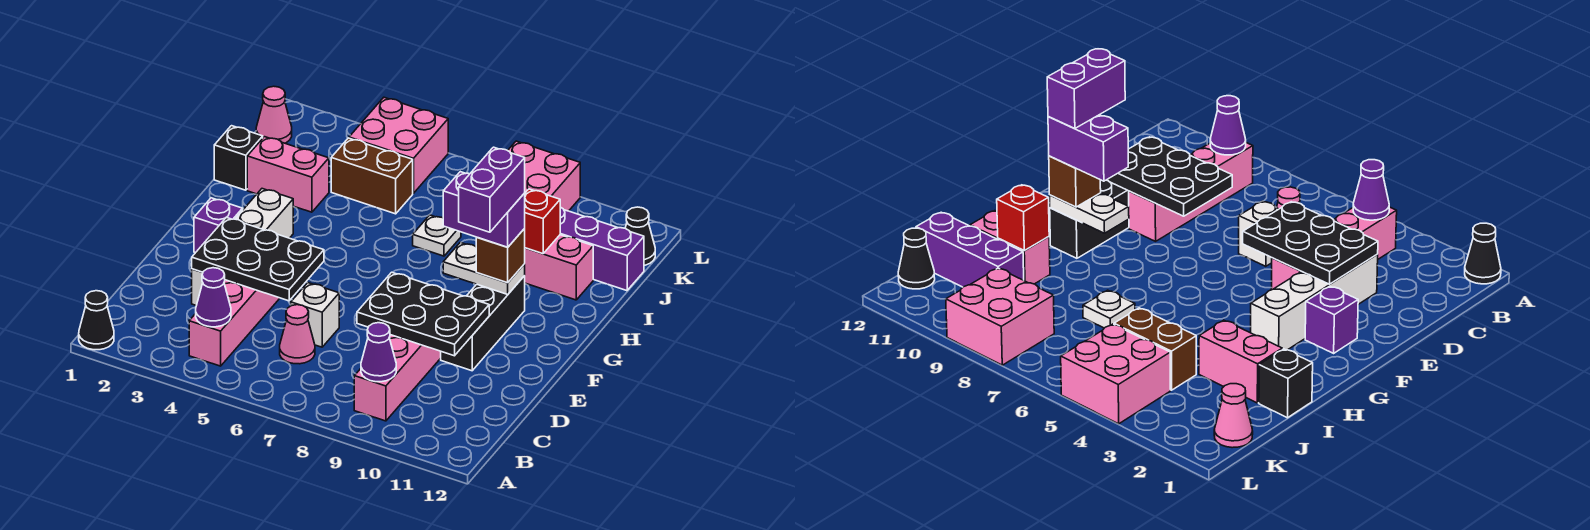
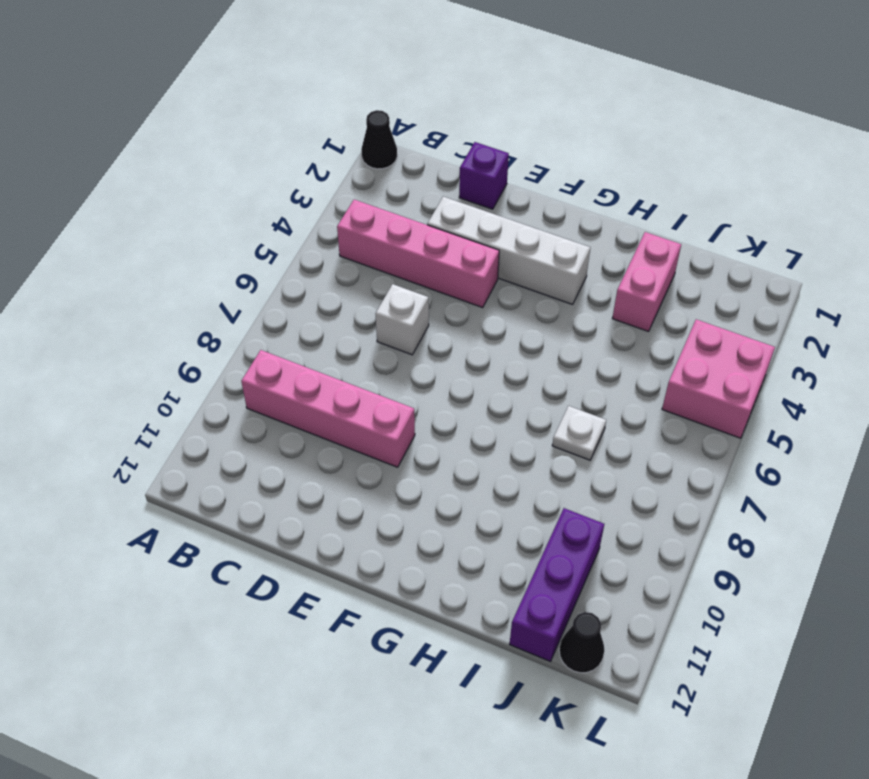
purple 1x1 brick [459,142,509,209] -> purple 1x1 brick moved to [194,198,243,253]
none -> pink 1x1 cone [280,305,315,364]
none -> black 1x3 brick [441,276,525,371]
none -> black 1x1 brick [214,126,263,190]

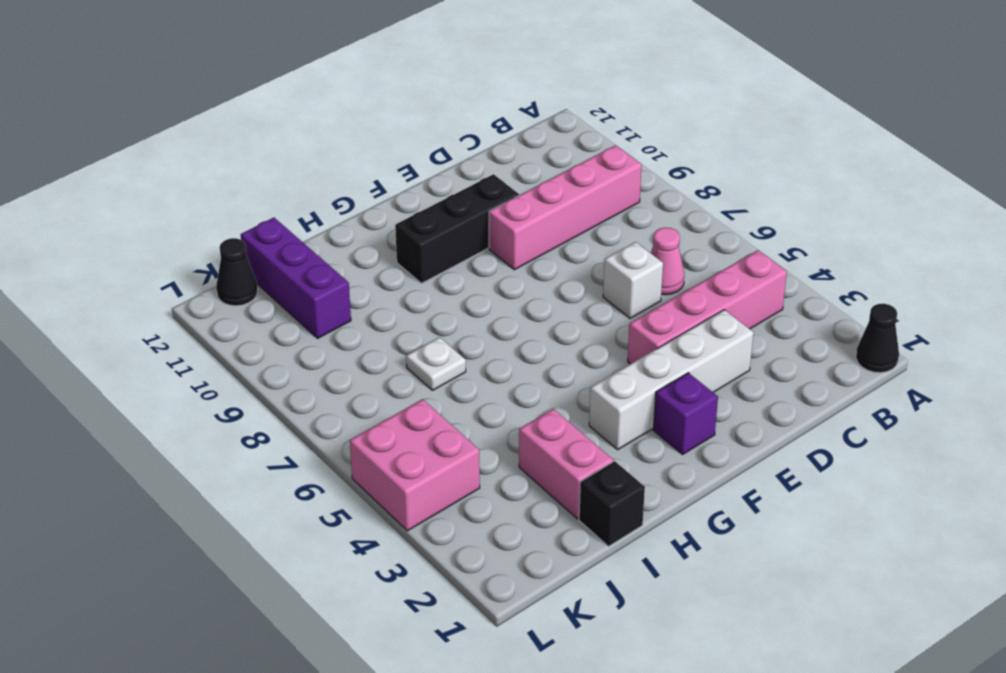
none -> pink 1x2 brick [524,235,593,300]
none -> brown 1x2 brick [331,138,413,214]
none -> pink 1x1 cone [256,86,292,143]

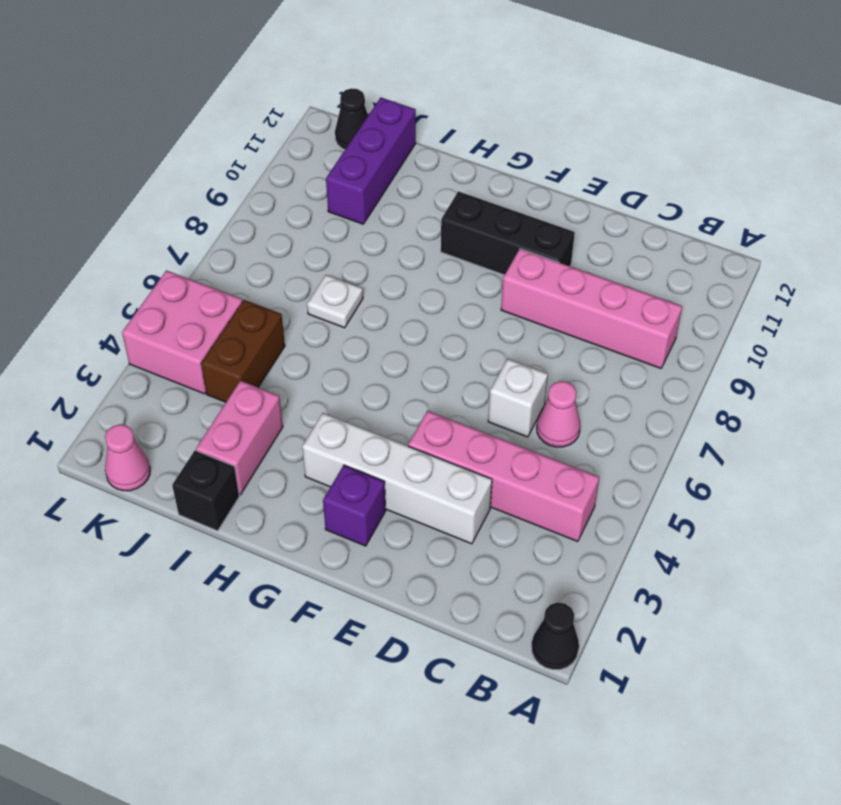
none -> pink 1x2 brick [524,235,593,300]
none -> pink 2x2 brick [508,141,580,211]
none -> purple 1x1 cone [196,268,231,327]

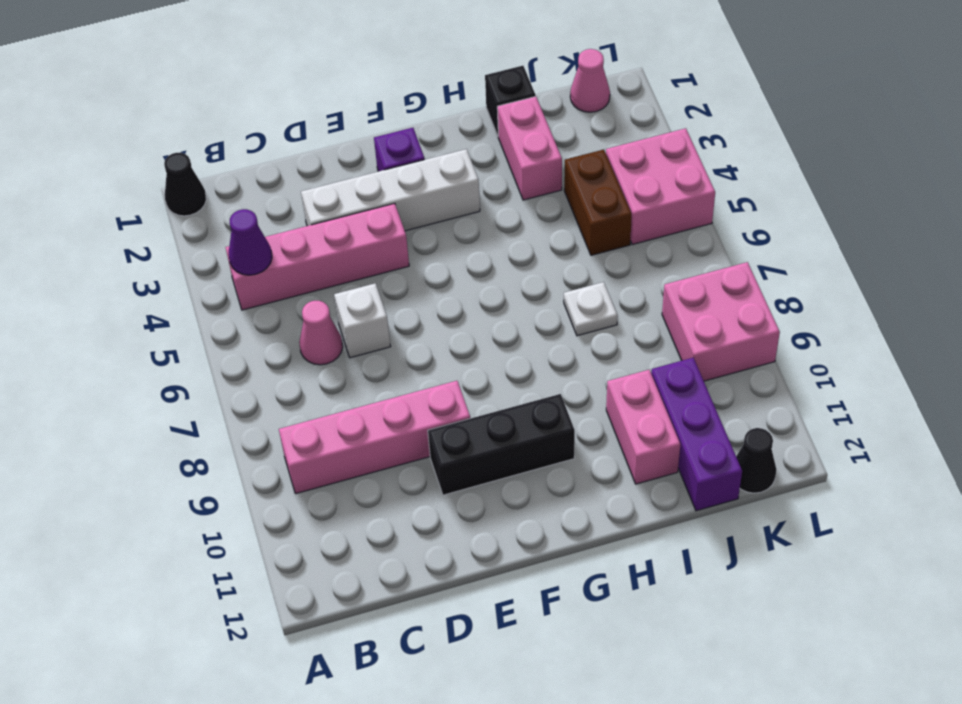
none -> purple 1x1 cone [361,323,396,382]
none -> black 2x3 plate [192,217,324,301]
none -> black 2x3 plate [357,272,489,356]

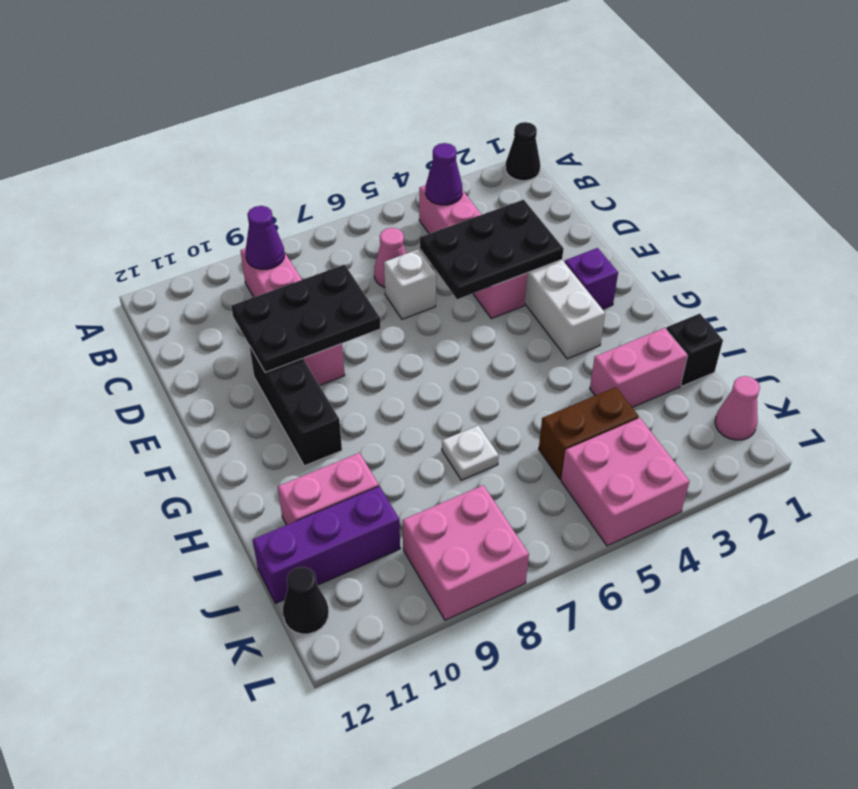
none -> white 1x2 plate [443,242,525,294]
none -> red 1x1 brick [524,189,560,254]
none -> brown 1x1 brick [476,229,525,283]

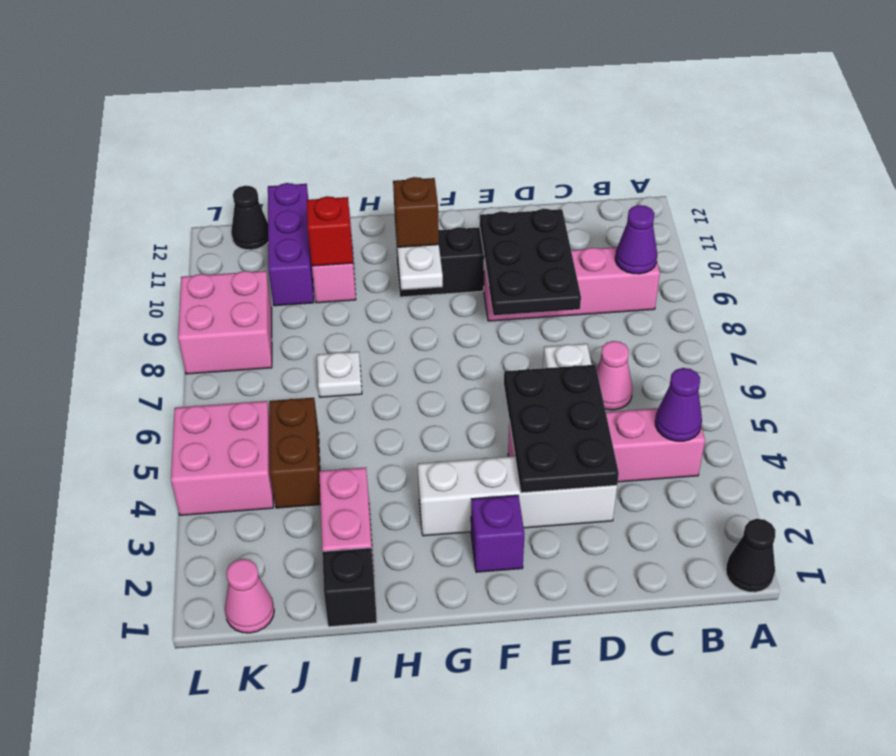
none -> purple 1x2 brick [443,172,525,247]
none -> purple 1x2 brick [459,147,525,232]

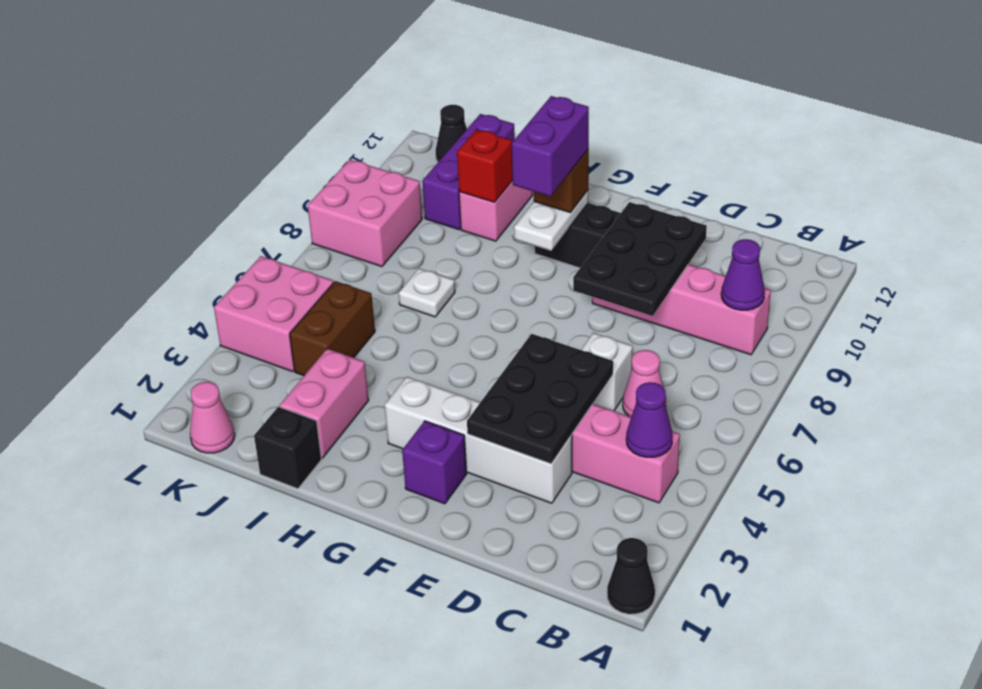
none -> purple 1x2 brick [459,147,525,232]

